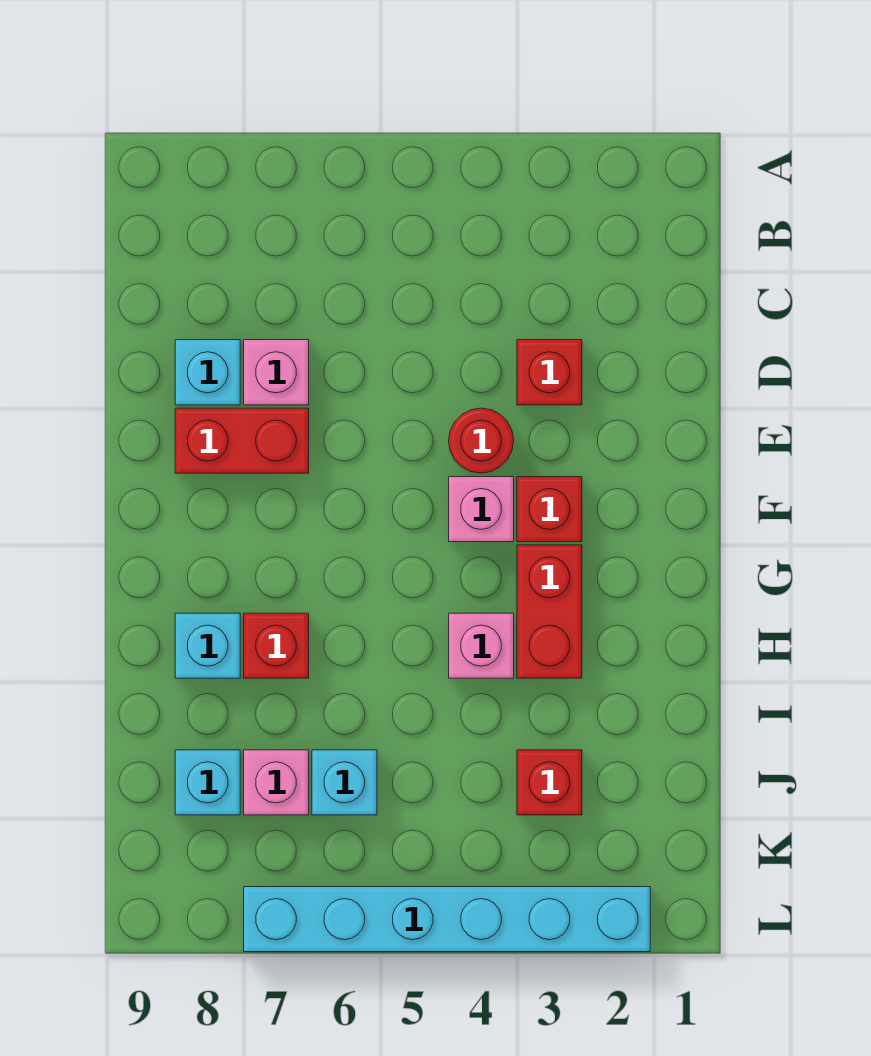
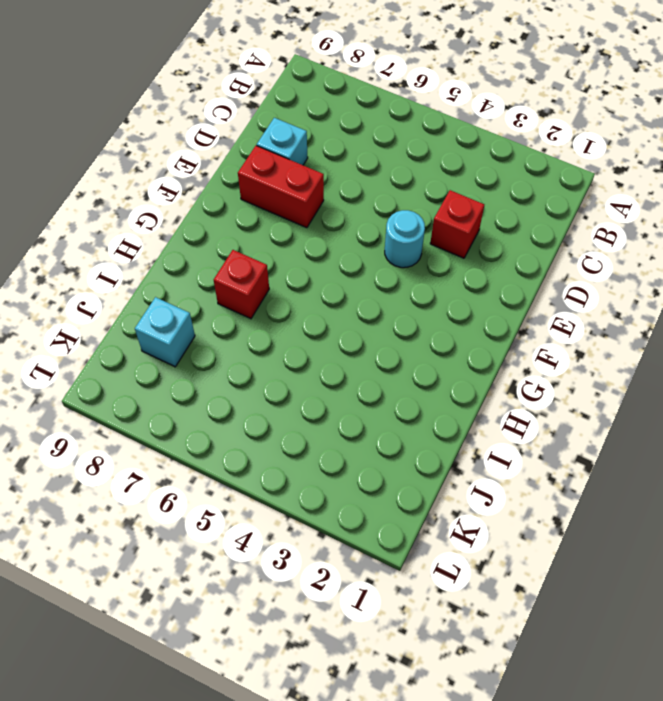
cyan 1x1 round brick [385,210,425,268] -> red 1x1 round brick [449,408,514,473]
none -> pink 1x1 brick [244,340,309,405]
none -> red 1x1 brick [517,477,582,542]
none -> pink 1x1 brick [449,477,514,542]

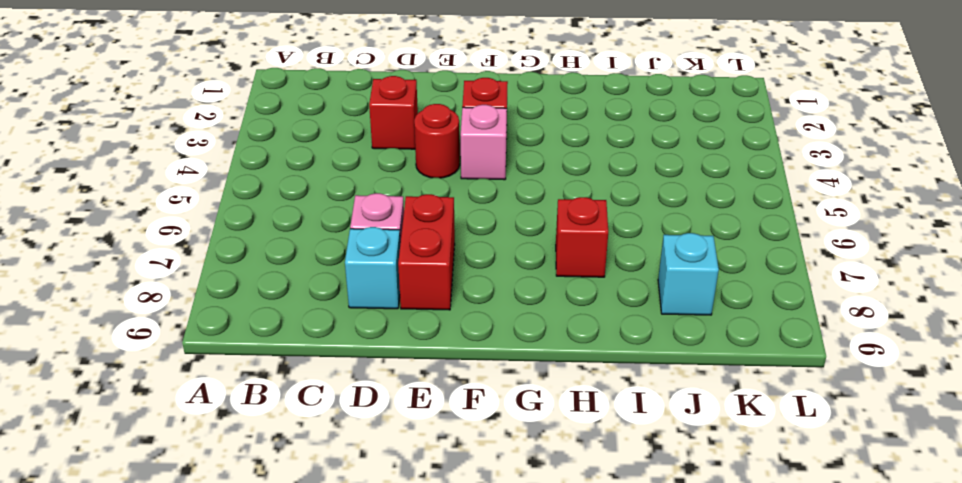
none -> red 1x2 brick [517,545,582,678]
none -> pink 1x1 brick [449,613,514,678]
none -> cyan 1x1 brick [175,613,240,678]

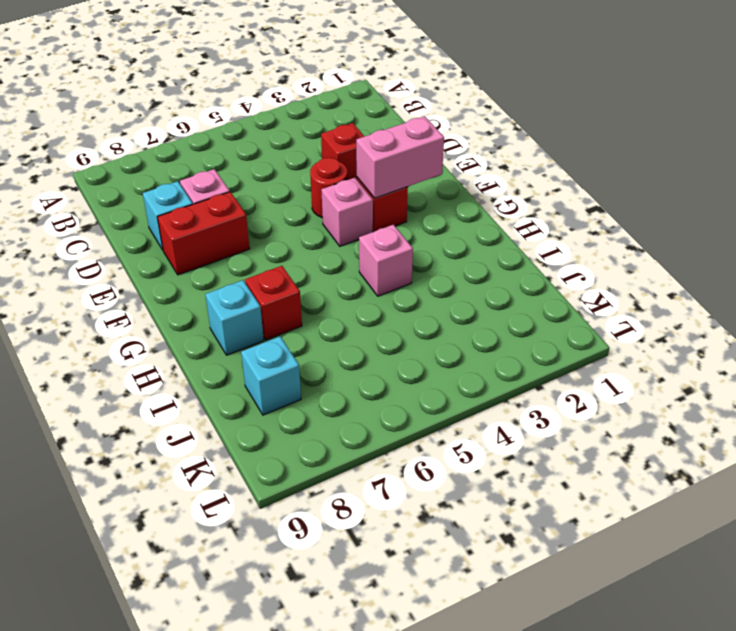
pink 1x2 brick [356,116,444,198] -> none
none -> red 1x2 brick [517,545,582,678]
none -> red 1x1 brick [517,750,582,815]
none -> cyan 1x1 brick [312,750,377,815]

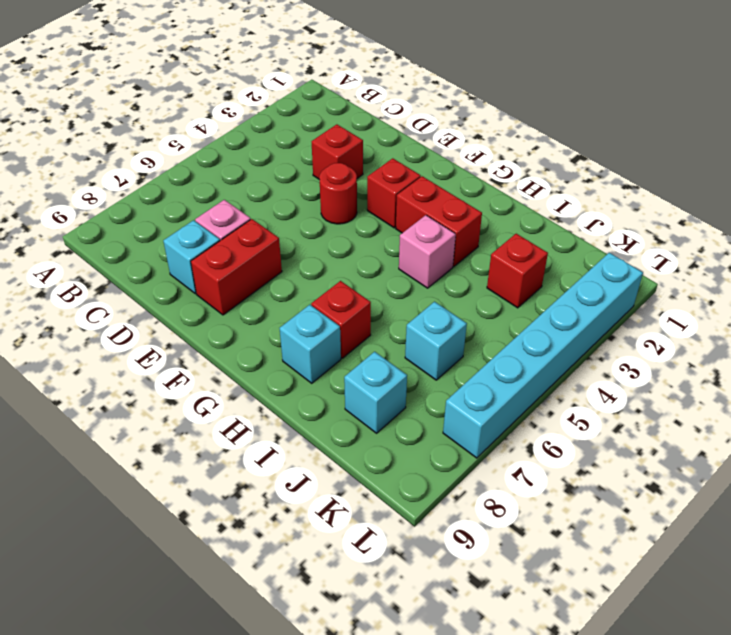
none -> pink 1x1 brick [449,477,514,542]
none -> pink 1x1 brick [244,750,309,815]

